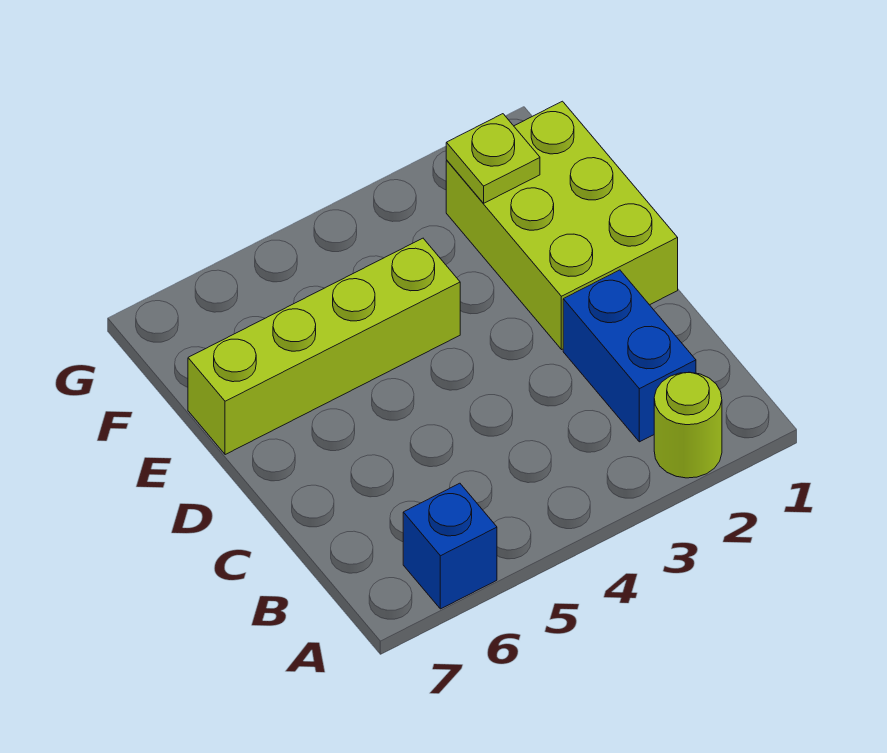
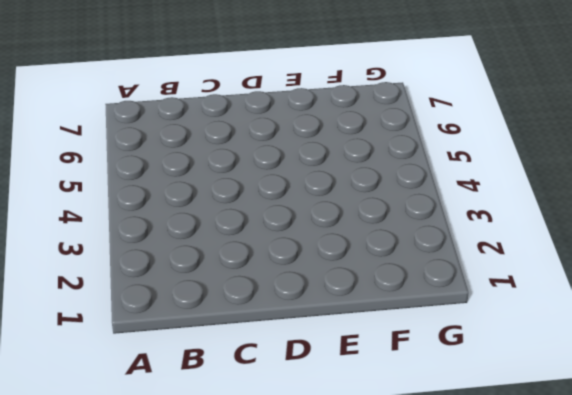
none -> lime 1x1 round brick [654,372,722,478]
none -> blue 1x1 brick [403,483,497,609]

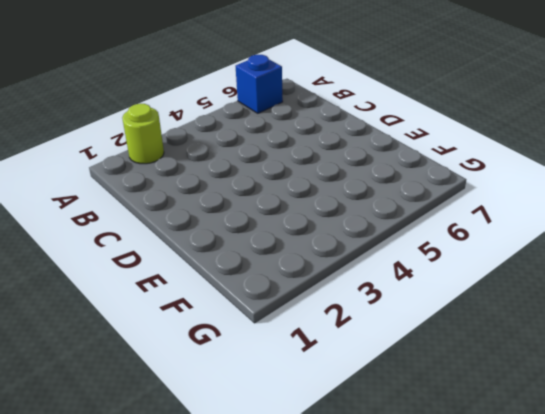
none -> blue 1x2 brick [563,270,696,442]
none -> lime 2x3 brick [446,101,678,350]

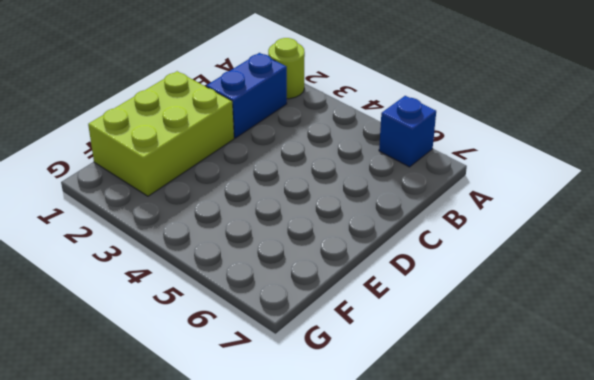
none -> lime 1x4 brick [188,238,460,455]
none -> lime 1x1 plate [446,114,540,203]

